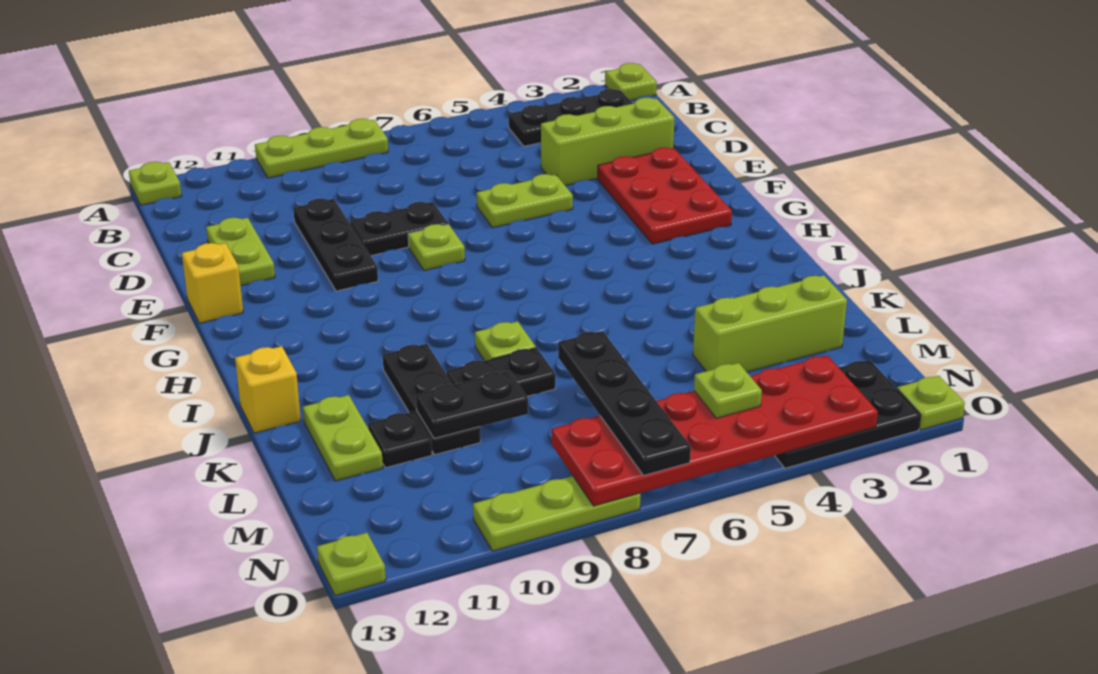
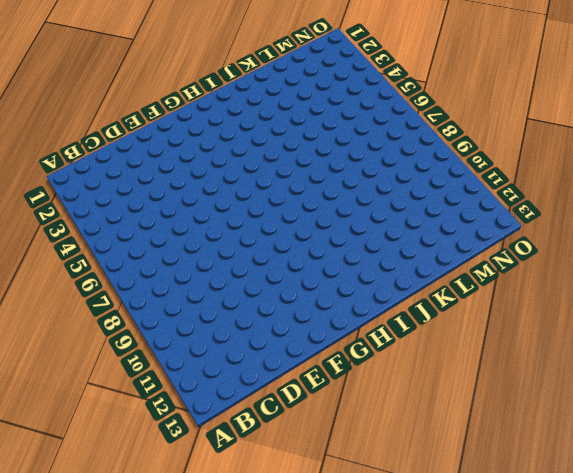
none -> lime 1x1 plate [605,63,657,101]
none -> lime 1x3 plate [255,119,388,178]
none -> lime 1x1 plate [129,162,182,205]

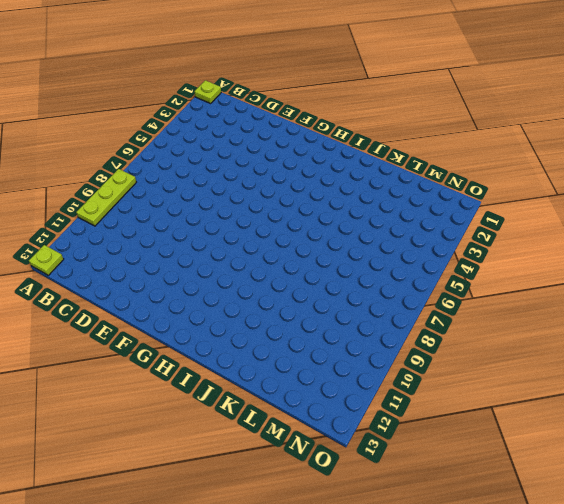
none -> black 1x3 plate [508,89,633,146]
none -> lime 1x3 brick [541,98,674,186]
none -> black 1x3 plate [293,199,378,291]

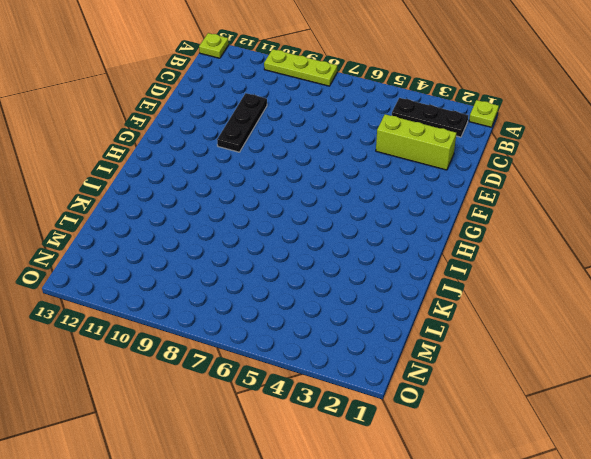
none -> lime 1x2 plate [206,217,275,286]
none -> red 2x3 plate [598,148,732,244]
none -> lime 1x2 plate [477,174,573,228]

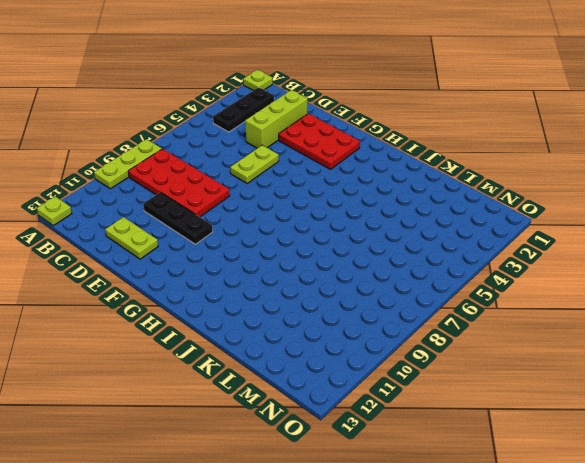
red 2x4 plate [128,149,230,217] -> black 1x2 plate [350,202,448,256]
none -> lime 1x1 plate [408,224,465,271]
none -> yellow 1x1 brick [182,243,243,323]
none -> lime 1x1 plate [475,321,536,361]

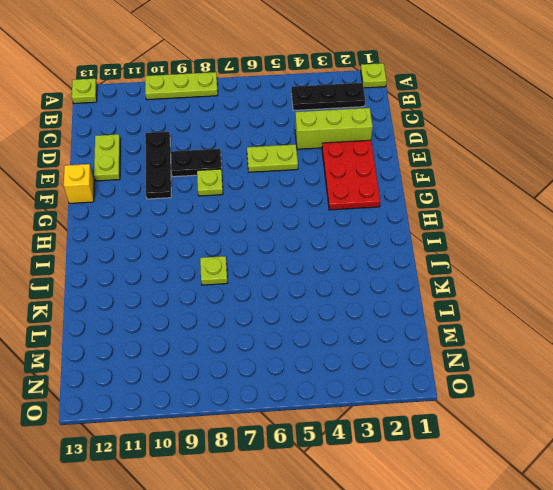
none -> black 1x3 plate [383,344,481,455]
none -> yellow 1x1 brick [235,346,301,433]
none -> black 1x2 plate [447,348,555,396]

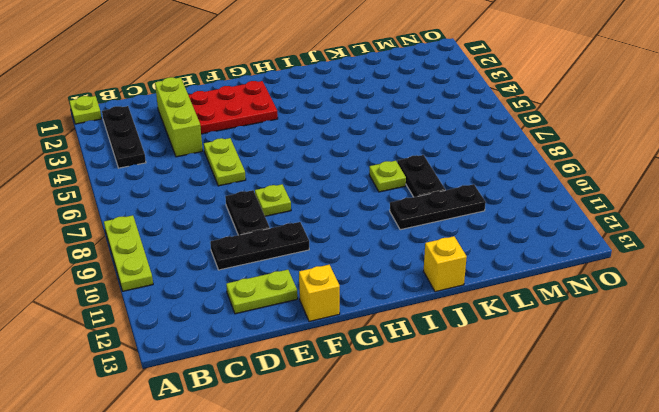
none -> lime 1x1 plate [129,162,182,205]
none -> lime 1x2 plate [303,395,383,481]
none -> lime 1x3 brick [693,275,847,372]

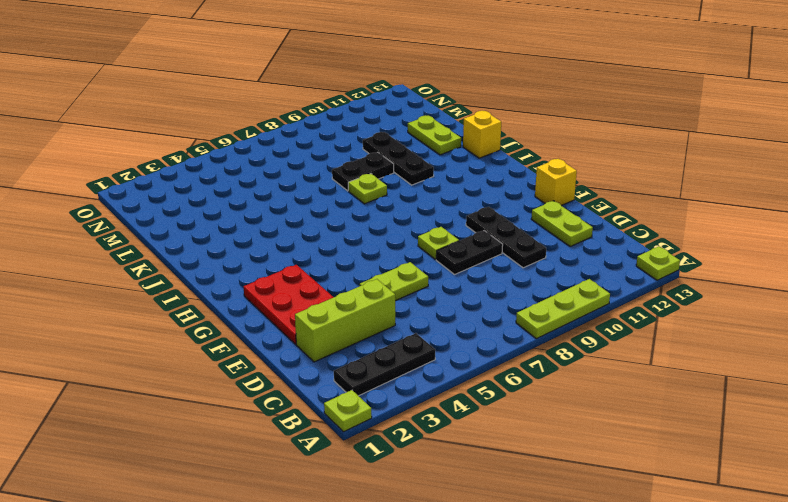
none -> lime 1x3 brick [693,275,847,372]
none -> black 1x1 plate [368,412,432,468]
none -> black 2x3 plate [775,360,921,468]

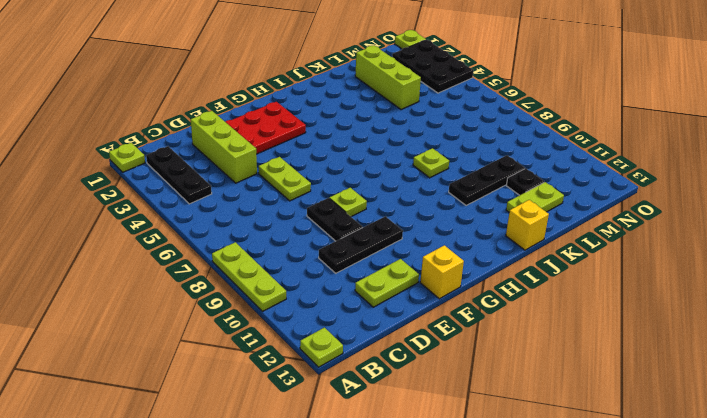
none -> black 1x2 plate [447,348,555,396]
none -> lime 1x3 plate [473,476,640,551]
none -> lime 1x1 plate [317,533,386,596]

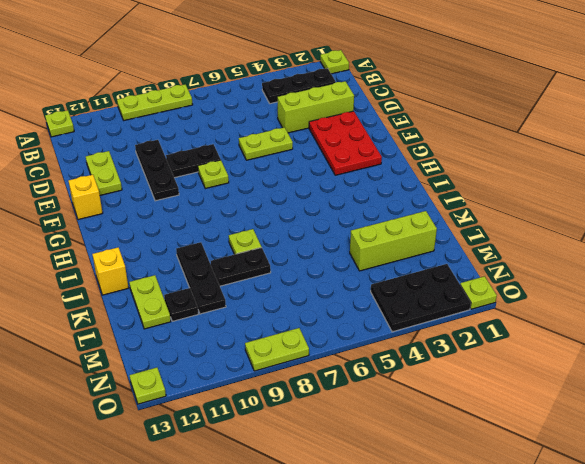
lime 1x2 plate [245,328,309,371] -> lime 1x3 plate [473,476,640,551]
none -> black 1x2 plate [416,371,528,438]
none -> red 2x6 plate [552,355,878,506]
none -> black 1x4 plate [558,331,691,476]

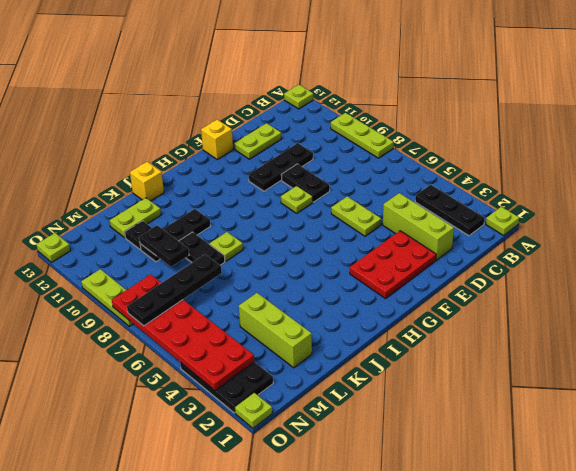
none -> lime 1x1 plate [694,363,762,418]

